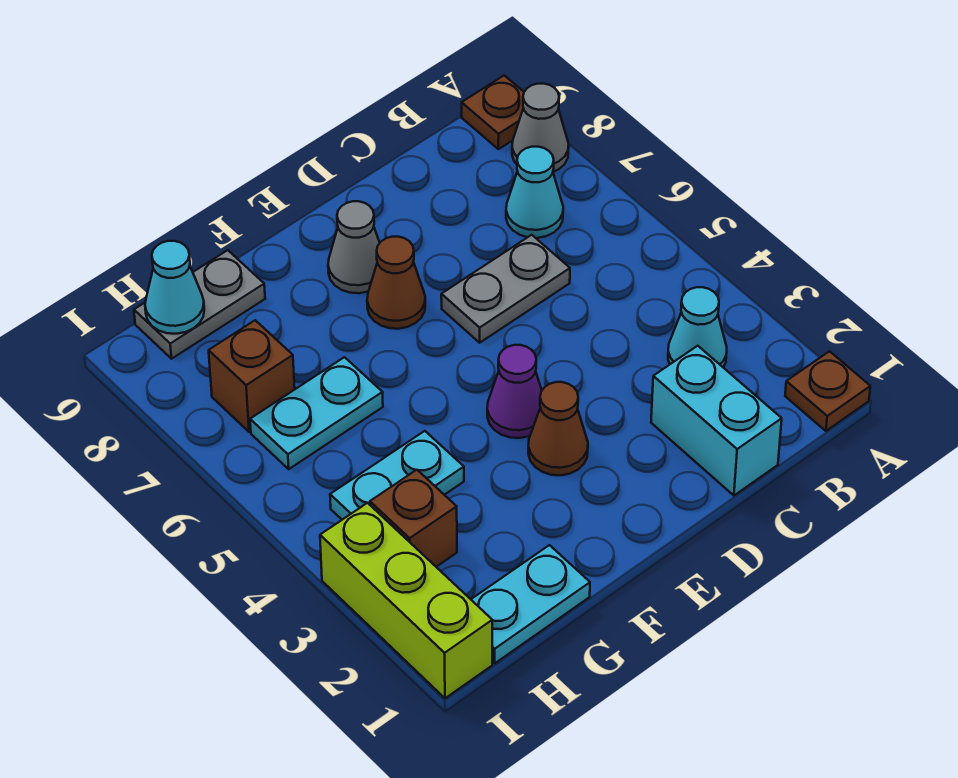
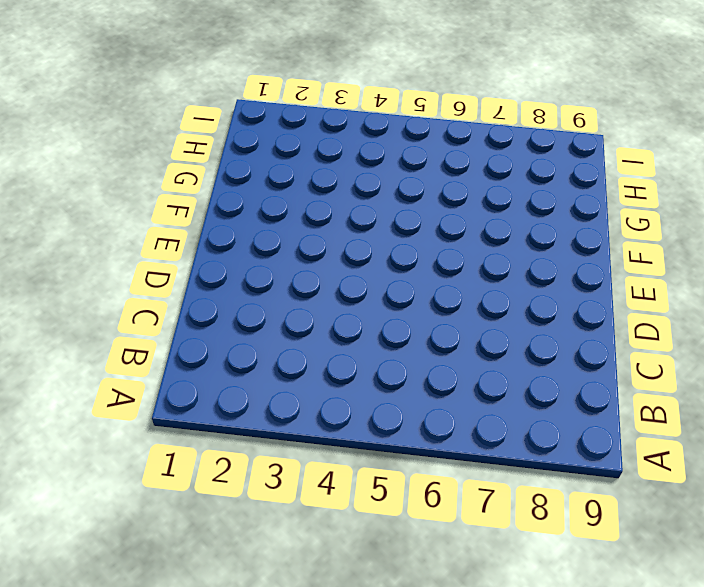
none -> brown 1x1 plate [785,351,870,431]
none -> grey 1x1 cone [512,84,569,172]
none -> brown 1x1 plate [462,75,524,149]

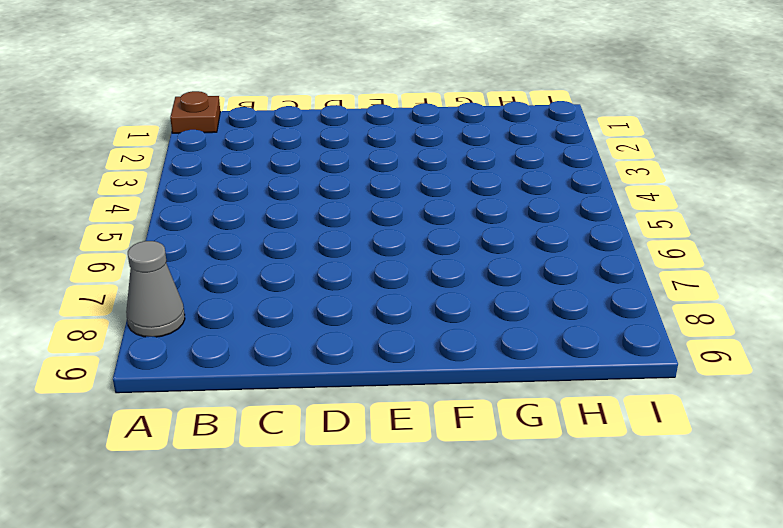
none -> brown 1x1 plate [462,75,524,149]
none -> cyan 1x1 cone [668,287,727,367]
none -> cyan 1x1 cone [506,147,563,238]

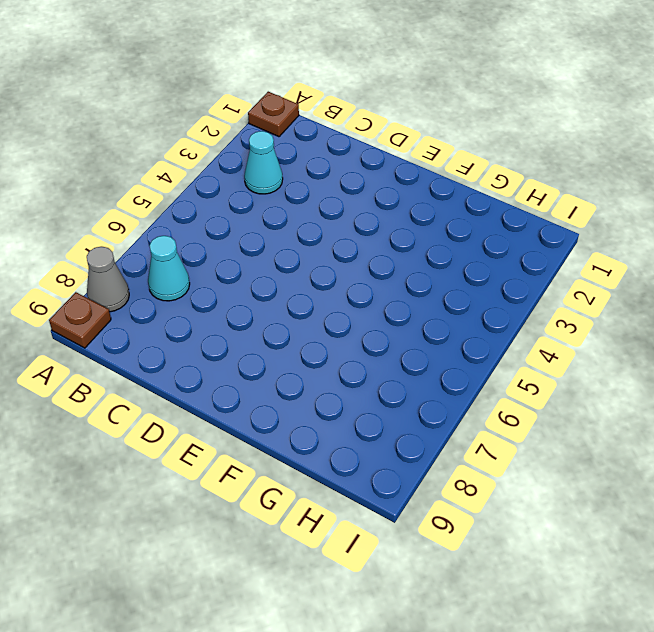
none -> cyan 1x2 brick [651,346,782,496]
none -> grey 1x2 plate [441,235,570,343]
none -> brown 1x1 cone [528,382,588,475]

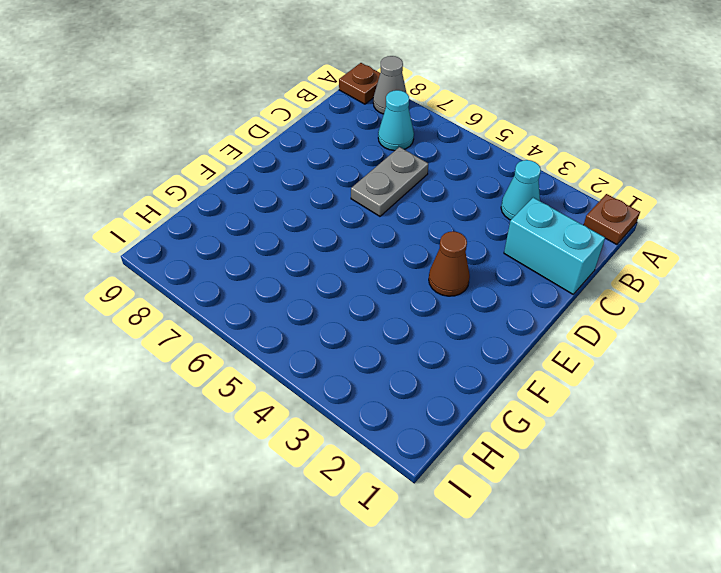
none -> purple 1x1 cone [487,345,542,438]
none -> brown 1x1 cone [367,237,425,329]
none -> grey 1x1 cone [328,201,380,293]

